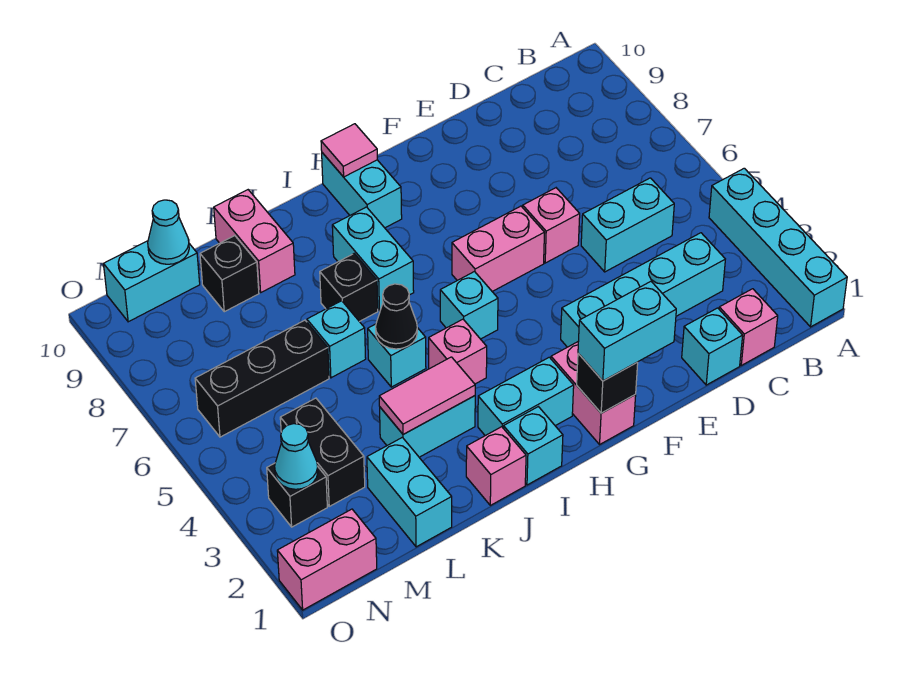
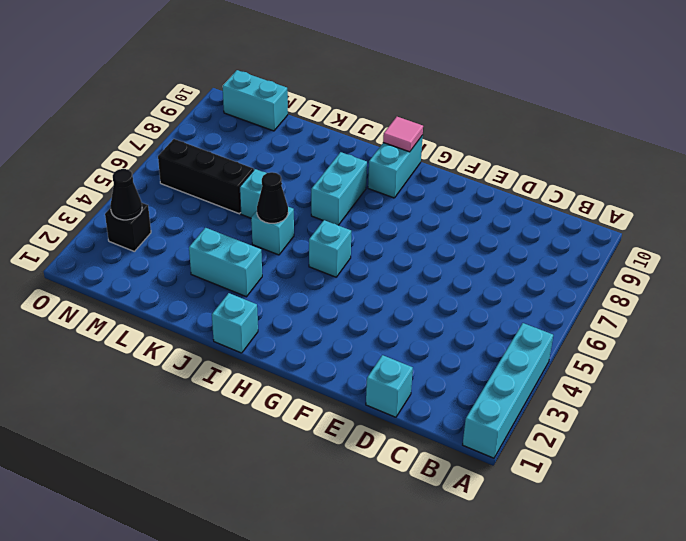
black 1x1 cone [110,169,142,220] -> cyan 1x1 cone [275,424,318,489]
none -> pink 1x1 brick [719,289,778,365]
none -> cyan 1x4 brick [561,233,725,347]
none -> cyan 1x2 brick [581,178,674,272]
none -> pink 1x1 brick [523,188,580,263]

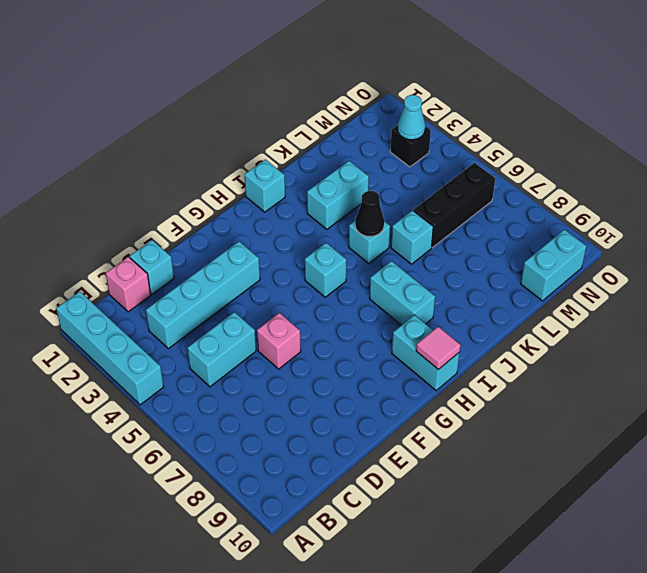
none -> pink 1x2 brick [452,206,545,291]
none -> pink 1x2 brick [551,342,636,444]
none -> cyan 1x2 brick [478,357,574,436]
none -> pink 1x1 brick [429,319,487,384]

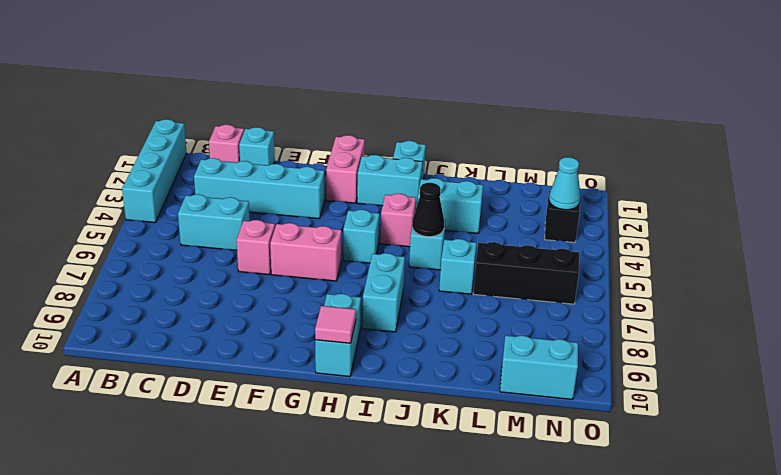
none -> pink 1x1 brick [466,427,526,505]
none -> black 1x1 brick [320,254,378,322]
none -> pink 1x2 brick [214,190,295,292]
none -> cyan 1x2 brick [367,437,452,547]

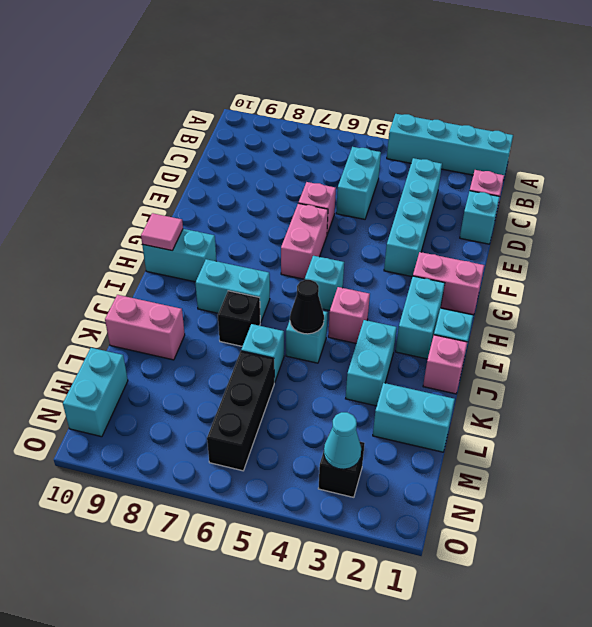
none -> black 1x1 brick [200,236,259,312]
none -> black 1x2 brick [280,398,365,506]
none -> pink 1x2 brick [277,509,377,610]
none -> black 1x1 brick [577,353,638,413]

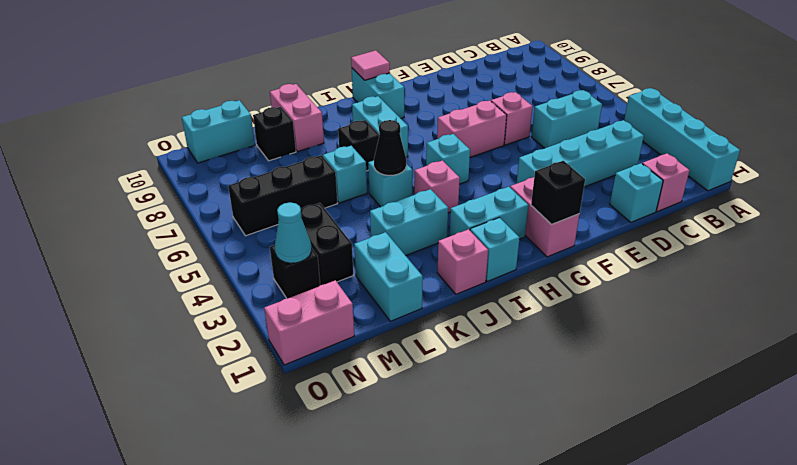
none -> pink 1x2 tile [379,357,475,434]
none -> cyan 1x1 cone [148,200,189,264]
none -> cyan 1x2 brick [578,282,676,381]

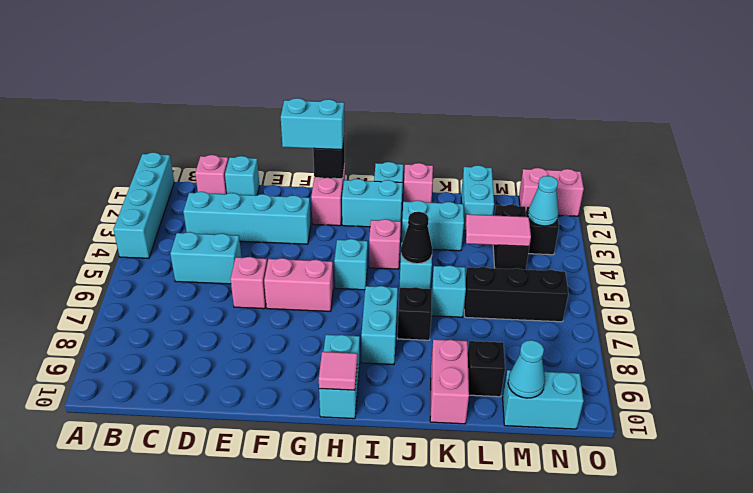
pink 1x2 tile [466,214,531,246] -> pink 1x2 tile moved to [379,357,475,434]

